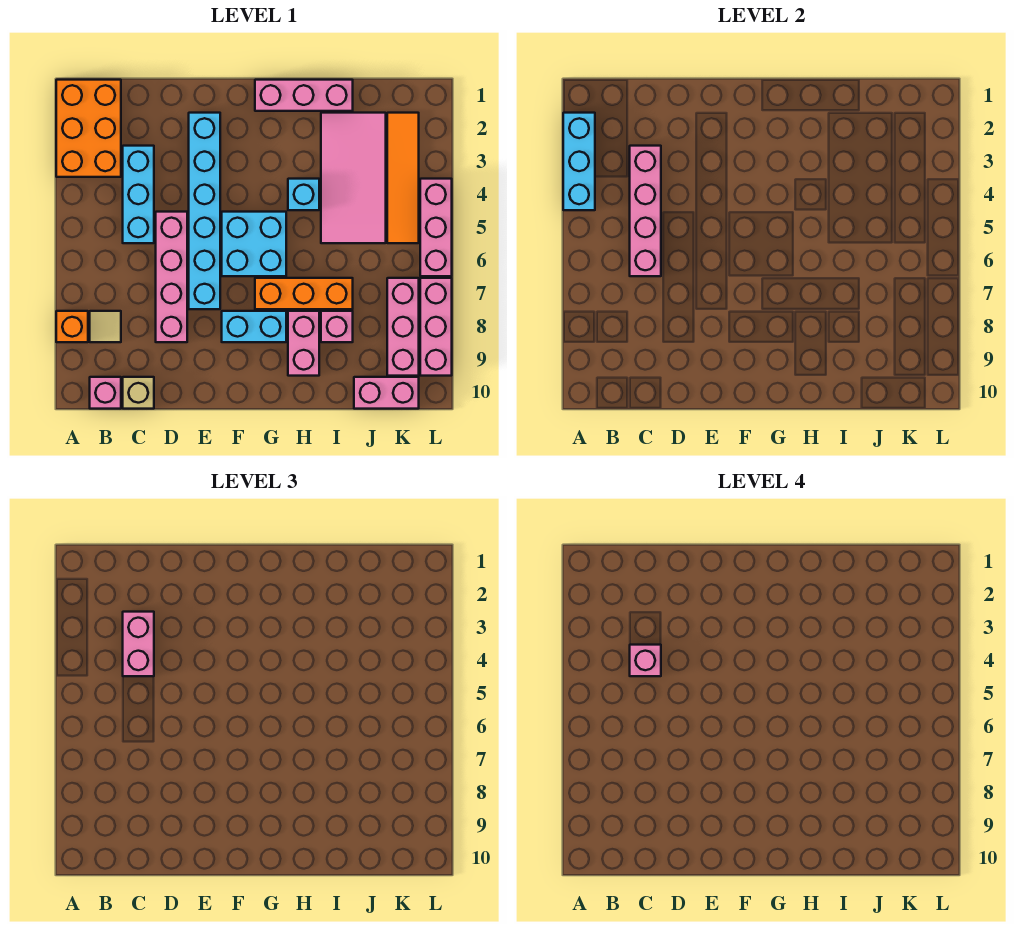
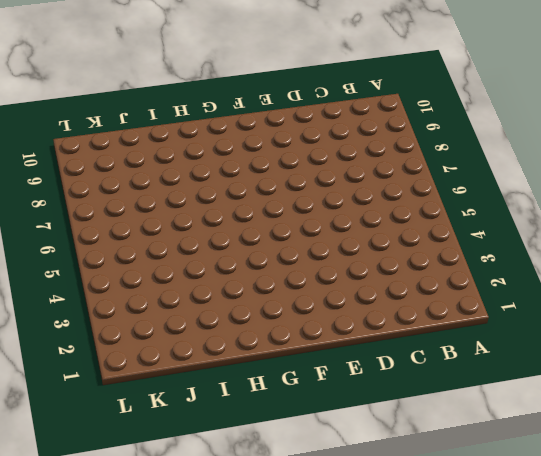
none -> orange 2x3 brick [56,80,121,177]
none -> orange 1x1 brick [56,311,88,342]
none -> tan 1x1 tile [90,311,121,342]

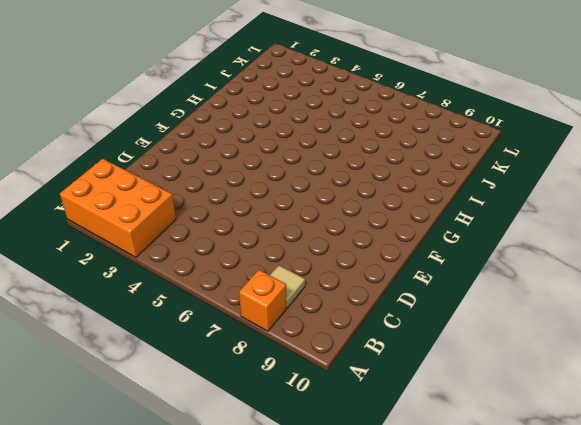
none -> pink 1x1 brick [90,377,121,409]
none -> cyan 1x3 brick [123,146,154,243]
none -> tan 1x1 brick [123,377,154,409]

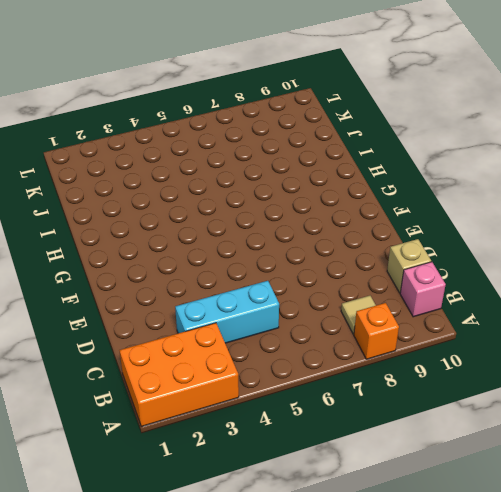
none -> pink 1x4 brick [156,212,187,342]
none -> cyan 1x6 brick [189,113,220,309]
none -> cyan 2x2 brick [222,212,286,276]

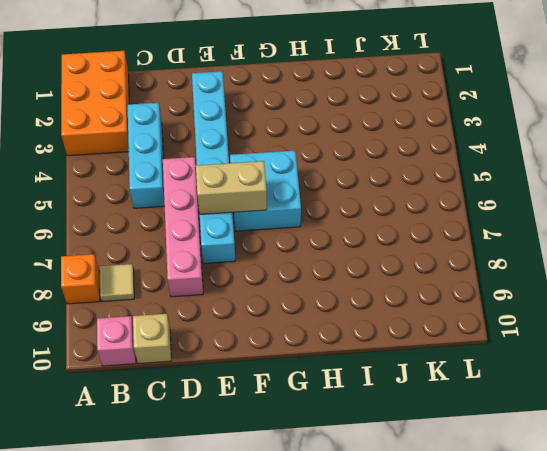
tan 1x2 brick [196,161,267,214] -> none
none -> cyan 1x2 brick [222,311,286,342]
none -> pink 1x3 brick [255,80,353,111]
none -> orange 1x3 brick [255,278,353,309]

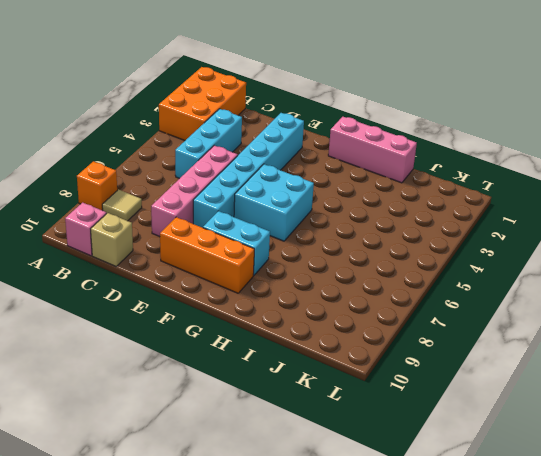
orange 1x3 brick [160,217,254,293] -> orange 1x3 brick moved to [255,278,353,309]
none -> cyan 1x1 brick [288,179,319,210]
none -> pink 1x2 brick [288,311,319,376]
none -> pink 2x4 tile [321,113,386,243]

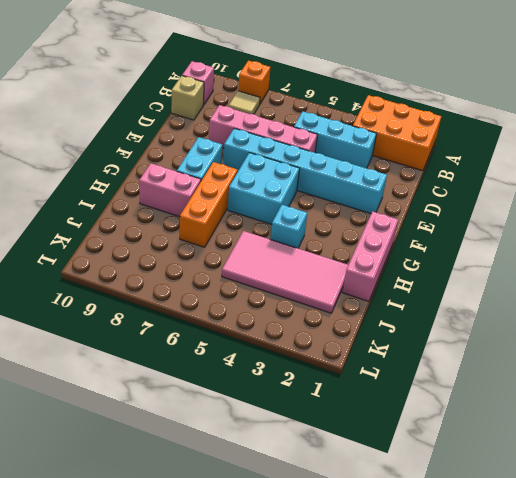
none -> pink 1x1 brick [321,311,353,342]
none -> pink 1x2 brick [354,377,419,409]
none -> orange 1x4 tile [387,113,419,243]

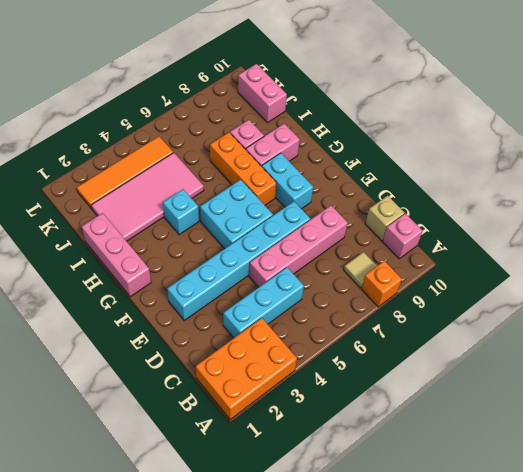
none -> pink 1x3 brick [387,278,419,376]
none -> pink 1x3 brick [420,179,452,276]
none -> pink 1x3 brick [420,278,452,376]

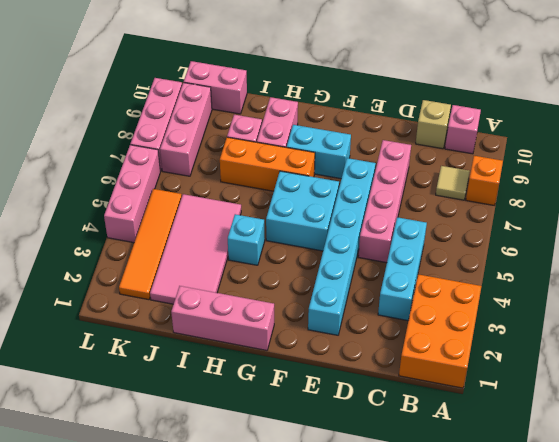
none -> cyan 1x3 brick [563,113,595,210]
none -> pink 1x4 brick [630,146,661,276]
none -> pink 1x2 brick [123,612,154,676]

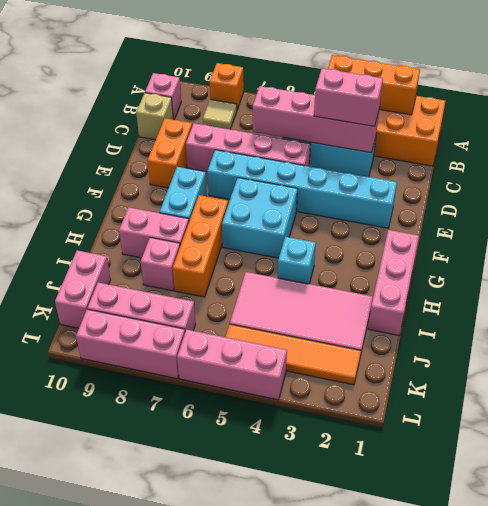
orange 1x3 brick [328,55,420,115] -> cyan 1x3 brick [563,113,595,210]
orange 1x2 brick [148,118,192,188] -> none
none -> pink 1x1 brick [630,645,661,676]

